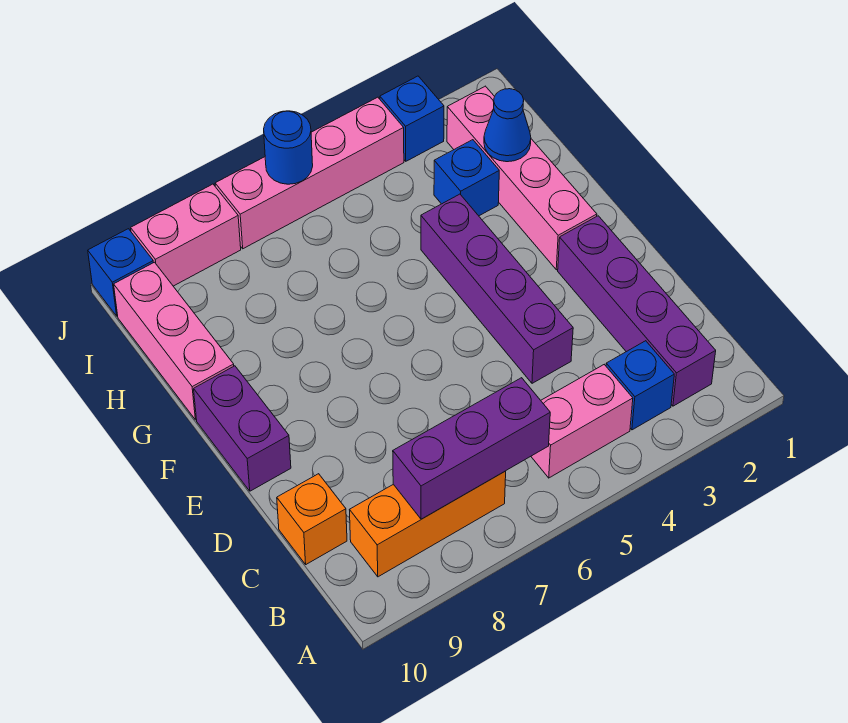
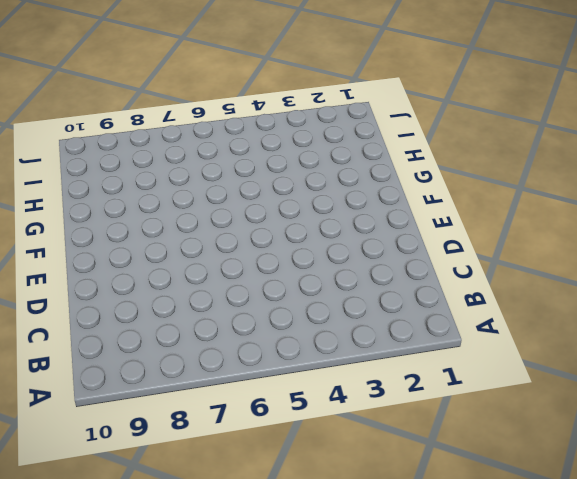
none -> purple 1x4 brick [558,216,716,406]
none -> blue 1x1 brick [606,341,674,430]
none -> pink 1x2 brick [531,365,633,478]

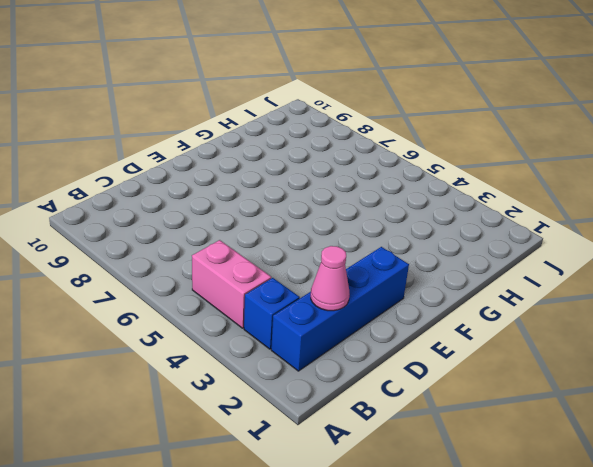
blue 1x4 brick [271,247,409,371] -> purple 1x4 brick [558,216,716,406]
pink 1x1 cone [311,246,349,311] -> none
none -> orange 1x3 brick [350,471,506,577]
none -> orange 1x1 brick [277,474,347,564]
none -> purple 1x4 brick [421,194,573,383]

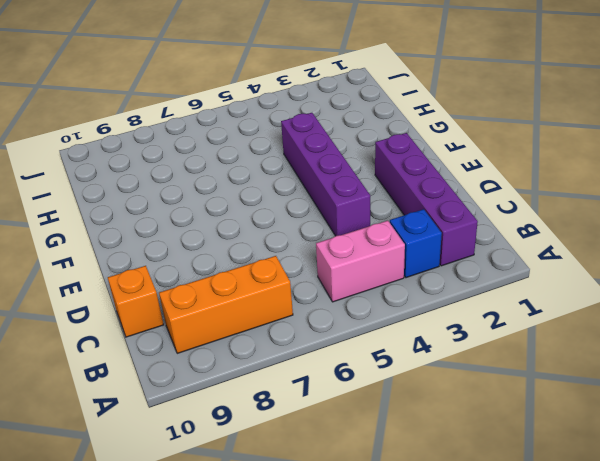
none -> purple 1x2 brick [194,366,291,491]
none -> pink 1x4 brick [447,86,597,270]
none -> pink 1x3 brick [114,262,234,420]

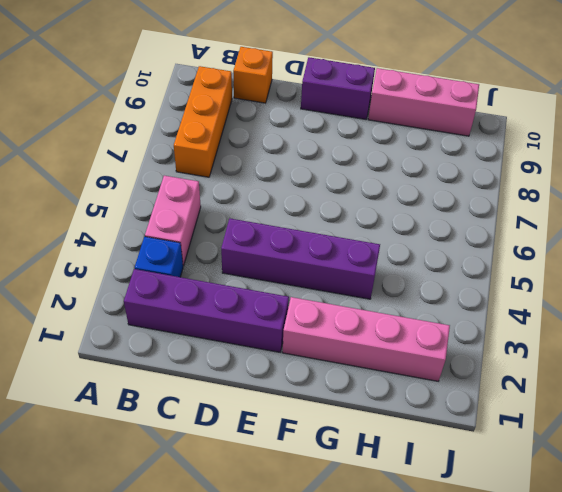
none -> blue 1x1 brick [434,140,499,216]
none -> blue 1x1 brick [380,76,444,161]
none -> pink 1x4 brick [215,97,404,249]

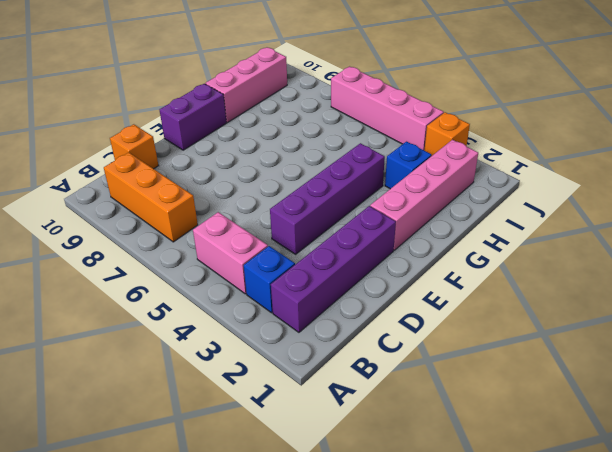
orange 1x1 brick [424,112,470,155] -> blue 1x1 brick [380,76,444,161]
none -> pink 1x2 brick [131,184,241,286]
none -> blue 1x1 brick [88,229,154,316]
none -> purple 1x3 brick [393,378,550,519]

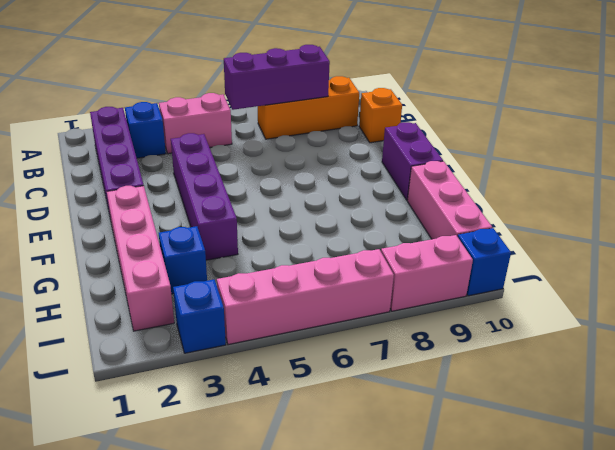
none -> blue 1x1 cone [484,89,531,162]
none -> blue 1x1 round brick [264,111,313,184]

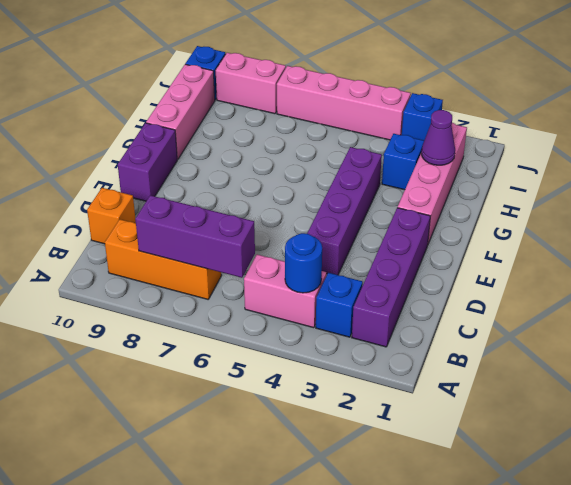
blue 1x1 round brick [285,233,322,293] -> blue 1x1 round brick moved to [264,111,313,184]
purple 1x1 cone [421,110,455,165] -> blue 1x1 cone [484,89,531,162]

